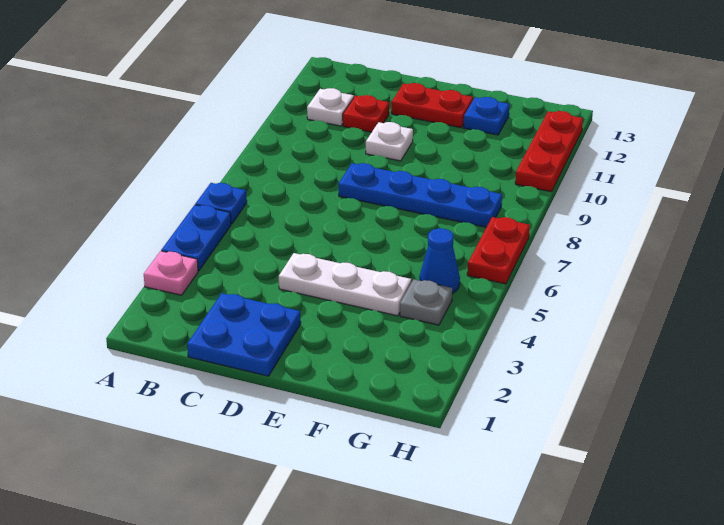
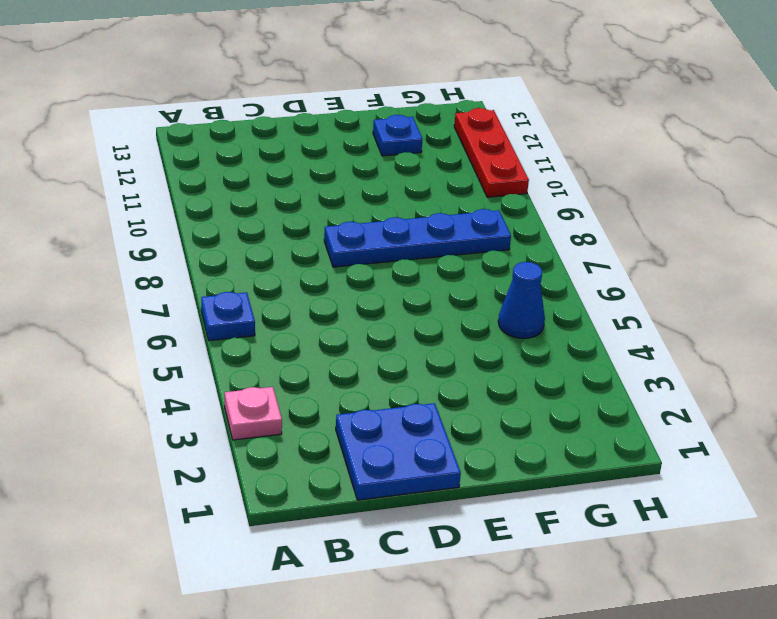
none -> blue 1x2 plate [161,205,231,271]
none -> white 1x1 plate [307,88,354,126]
none -> red 1x1 plate [343,95,389,132]

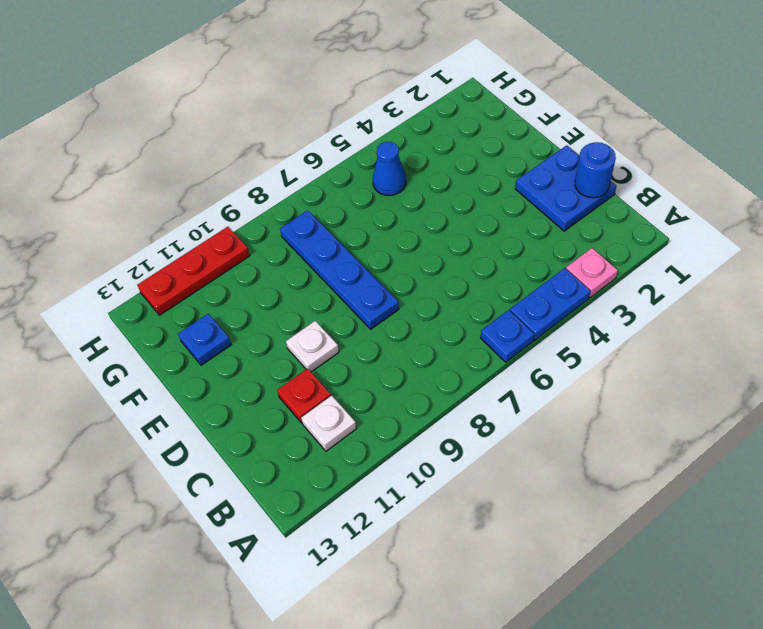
blue 1x1 round brick [575,142,616,198] -> none
none -> white 1x3 plate [279,253,411,316]
none -> red 1x2 plate [391,83,473,128]
none -> grey 1x1 plate [400,279,452,325]

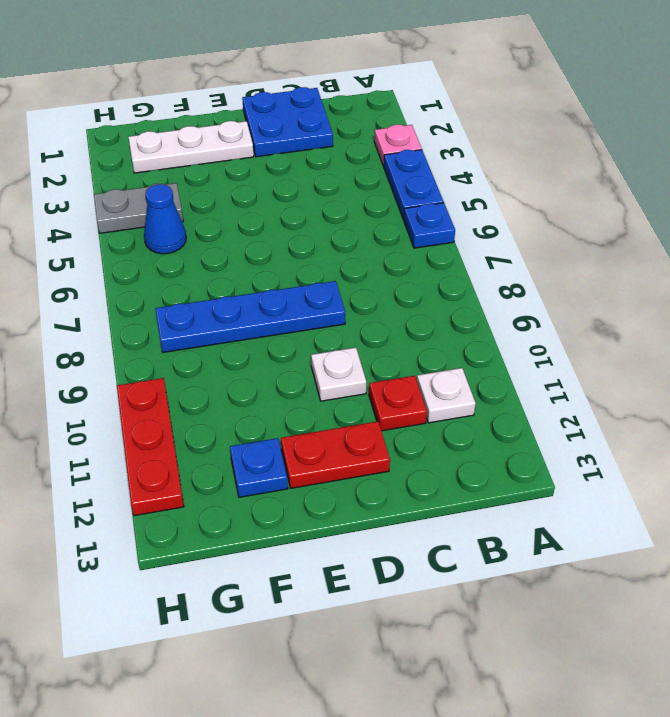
white 1x3 plate [128,121,254,173] -> white 1x3 plate moved to [279,253,411,316]
grey 1x2 plate [94,183,183,233] -> grey 1x1 plate [400,279,452,325]
none -> red 1x2 plate [467,217,530,284]

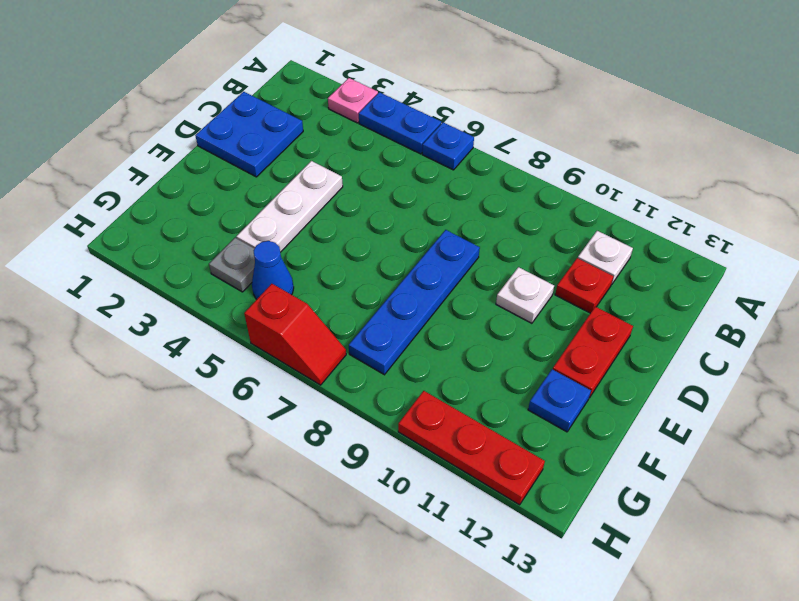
red 1x2 slope [244,284,346,385] -> red 1x2 plate [467,217,530,284]

